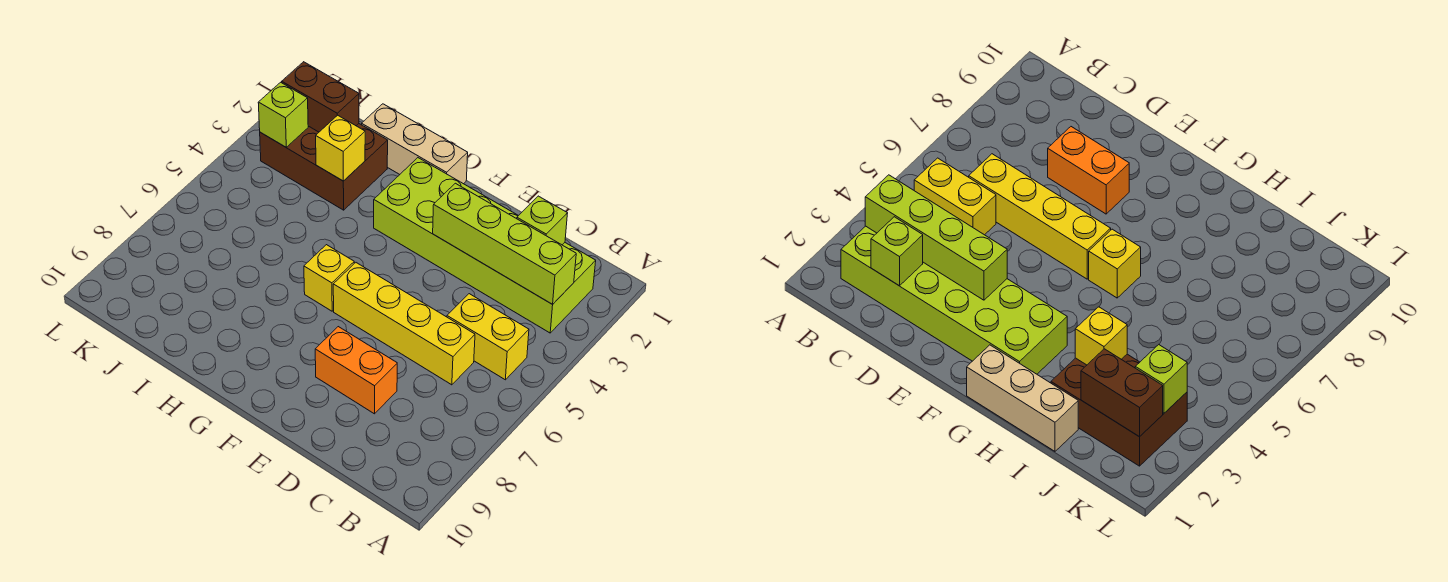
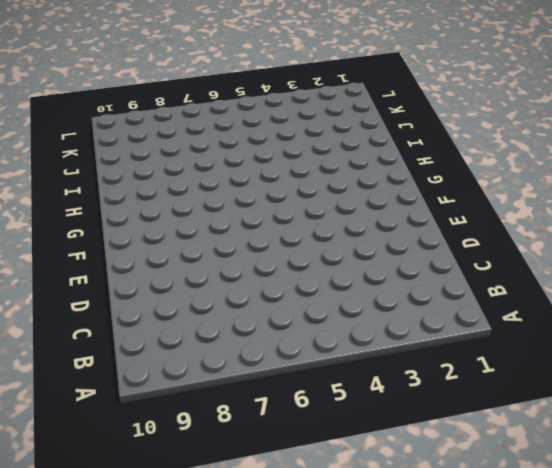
none -> lime 2x6 brick [374,158,596,333]
none -> yellow 1x2 brick [447,294,529,380]
none -> yellow 1x4 brick [333,263,475,385]

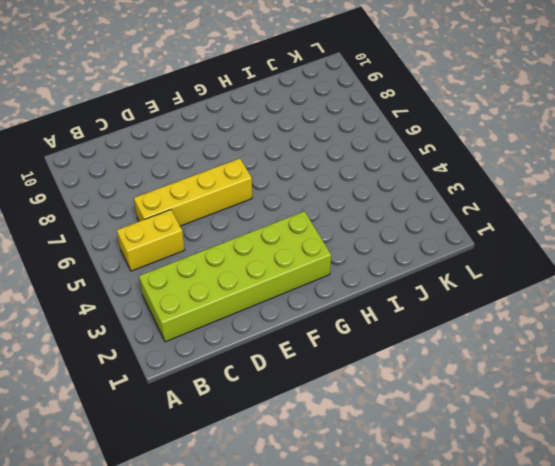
none -> orange 1x2 brick [315,327,397,414]
none -> tan 1x3 brick [362,104,468,184]
none -> yellow 1x1 brick [304,245,354,311]

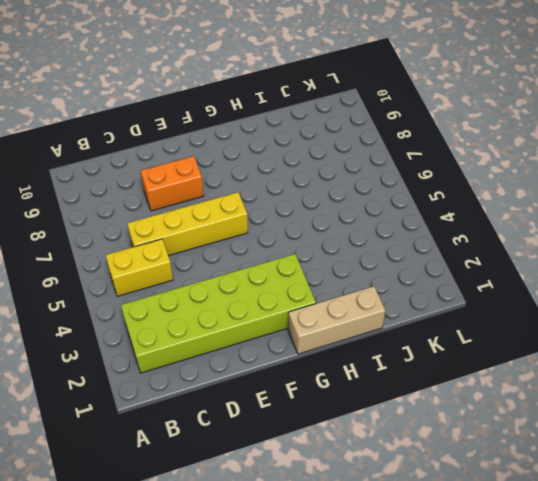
none -> yellow 1x1 brick [304,245,354,311]
none -> brown 2x3 brick [260,124,388,210]
none -> lime 1x4 brick [433,183,576,304]

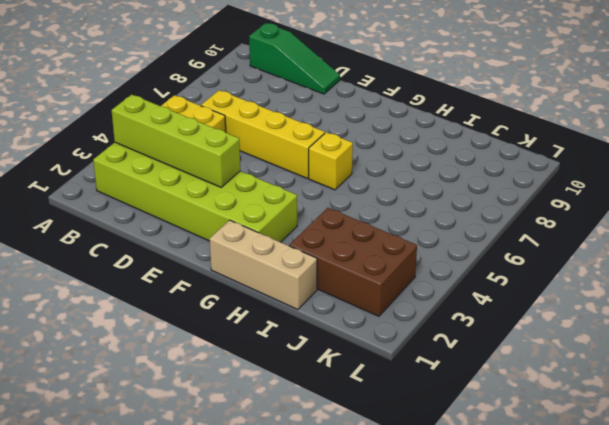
green 1x3 slope [249,23,340,94] -> none
none -> orange 1x2 brick [315,327,397,414]
none -> lime 1x1 brick [517,196,568,245]
none -> yellow 1x1 brick [316,115,365,181]

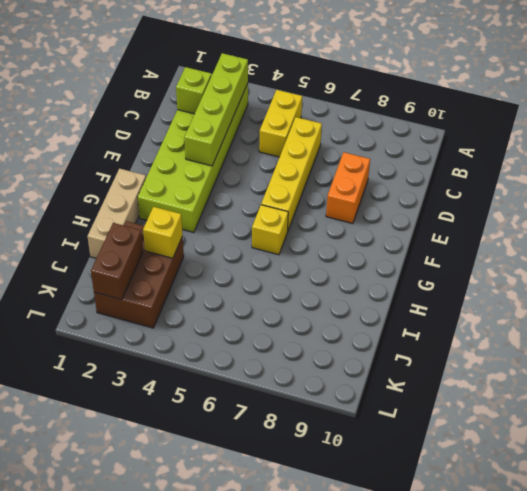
none -> lime 1x1 brick [258,82,308,147]

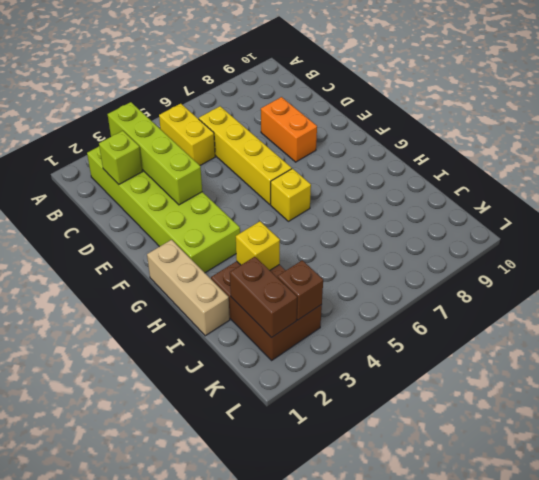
brown 1x1 brick [278,260,323,320] -> lime 1x1 brick [258,82,308,147]

